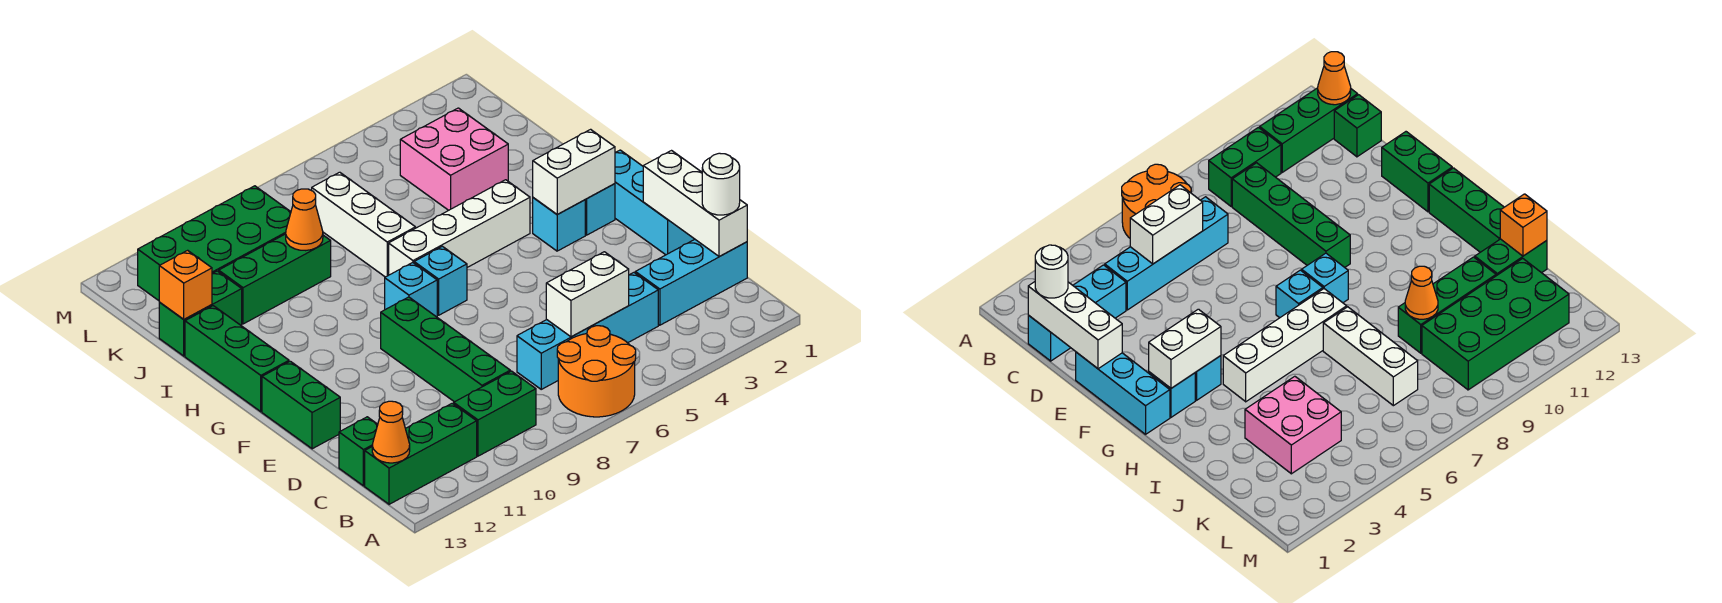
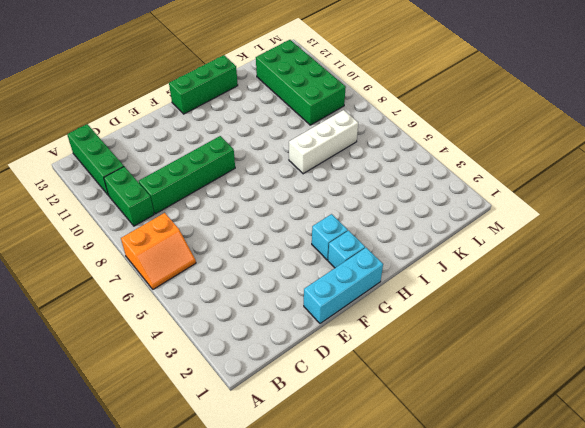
orange 2x2 slope [121,213,196,289] -> orange 2x2 round brick [557,326,636,417]
none -> cyan 1x3 brick [635,239,747,325]
none -> cyan 1x4 brick [517,273,658,389]
none -> green 1x1 brick [339,417,378,486]

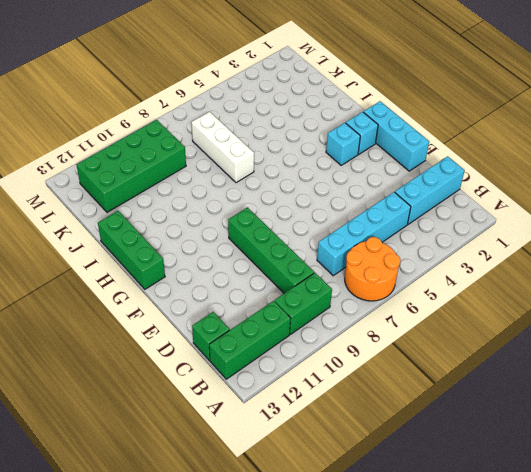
none -> green 1x2 brick [262,361,340,449]
none -> cyan 1x1 brick [414,246,467,315]
none -> cyan 1x1 brick [385,262,437,317]

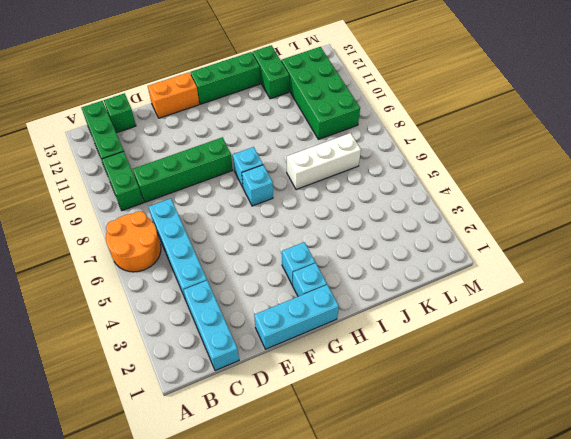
orange 1x2 brick [148,72,199,118] -> green 1x2 brick [262,361,340,449]
none -> white 1x4 brick [389,180,530,275]
none -> pink 2x2 brick [400,108,508,210]
none -> green 1x3 brick [219,234,331,324]

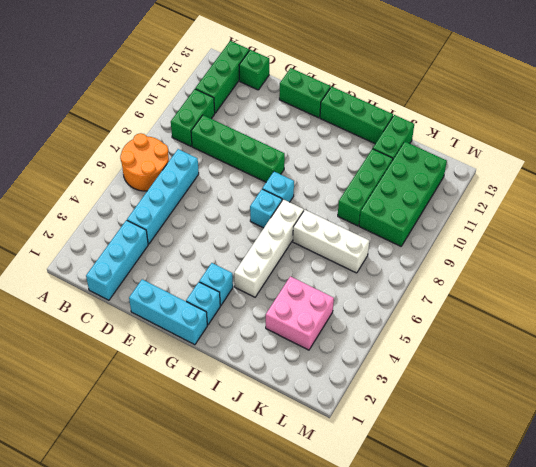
none -> orange 1x1 cone [372,401,410,463]
none -> white 1x3 brick [643,151,747,257]
none -> white 1x2 brick [546,252,629,337]

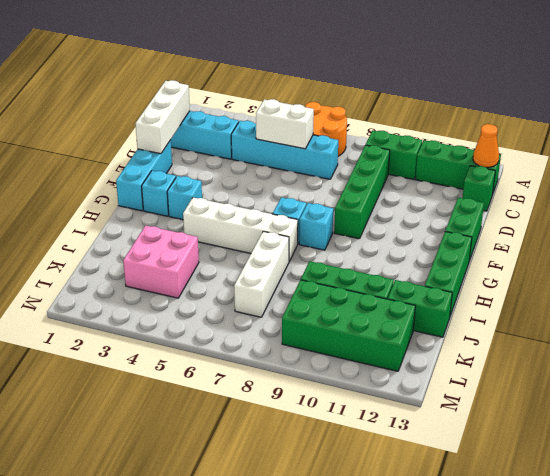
none -> white 1x2 brick [533,129,615,214]
none -> orange 1x1 cone [286,189,323,251]
none -> orange 1x1 brick [159,250,212,319]

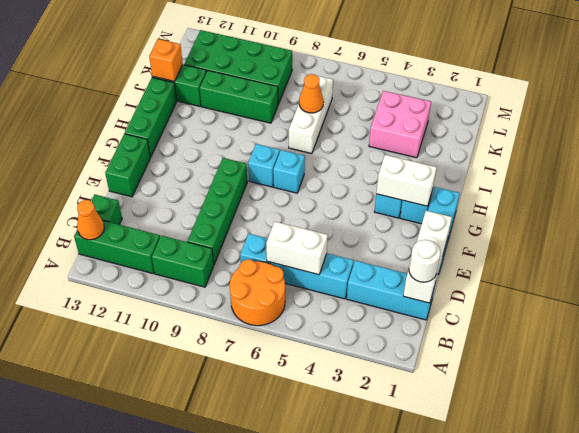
orange 1x1 cone [299,74,324,113] -> orange 1x1 cone moved to [286,189,323,251]
none -> white 1x4 brick [389,180,530,275]

